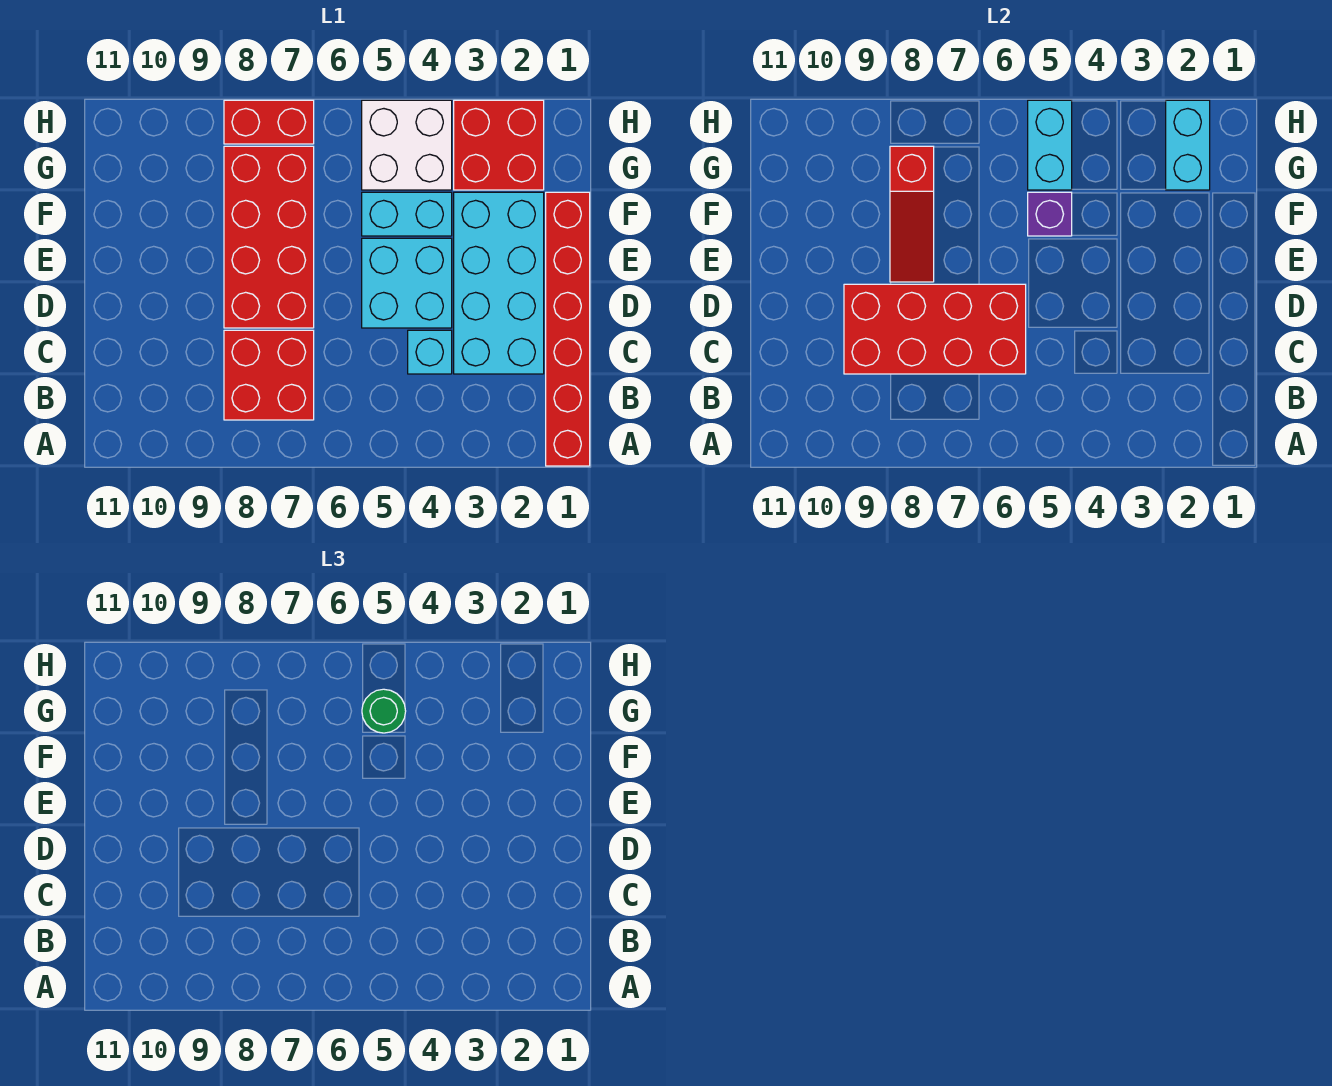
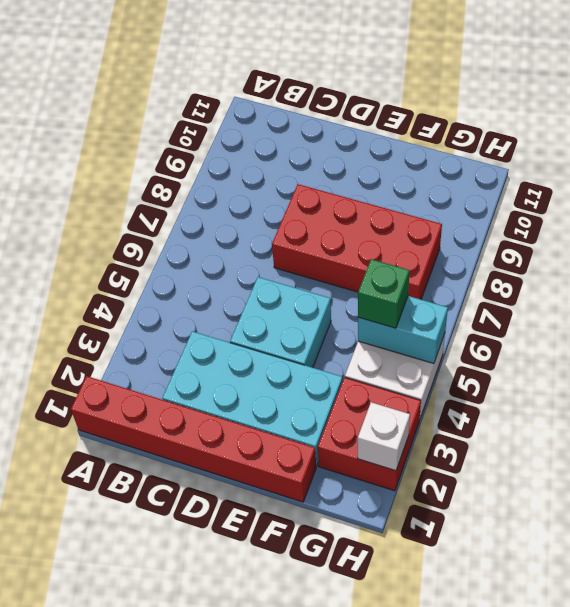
green 1x1 brick [358,259,410,328] -> green 1x1 round brick [362,689,406,733]
white 1x1 brick [358,402,410,471] -> cyan 1x2 brick [1166,100,1210,190]
none -> red 2x2 brick [224,330,314,420]
none -> cyan 1x1 brick [408,330,452,374]
none -> cyan 1x2 brick [362,192,452,236]

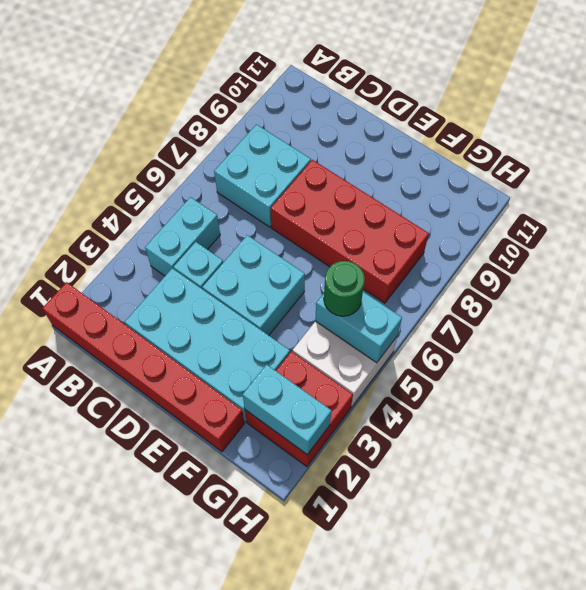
cyan 1x2 brick [145,197,220,276] -> cyan 1x2 brick moved to [362,192,452,236]
cyan 2x2 brick [214,124,311,227] -> red 2x2 brick [224,330,314,420]
none -> red 1x2 brick [224,100,314,144]
none -> red 2x4 brick [844,284,1026,374]
none -> red 1x3 slope [890,146,934,282]

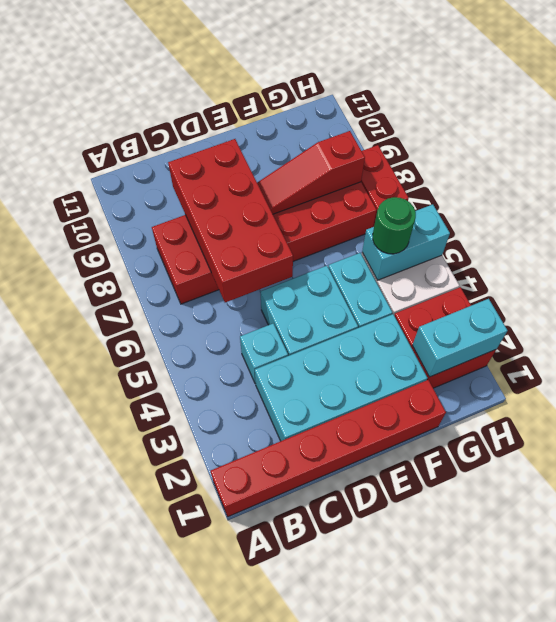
none -> purple 1x1 brick [1028,192,1072,236]

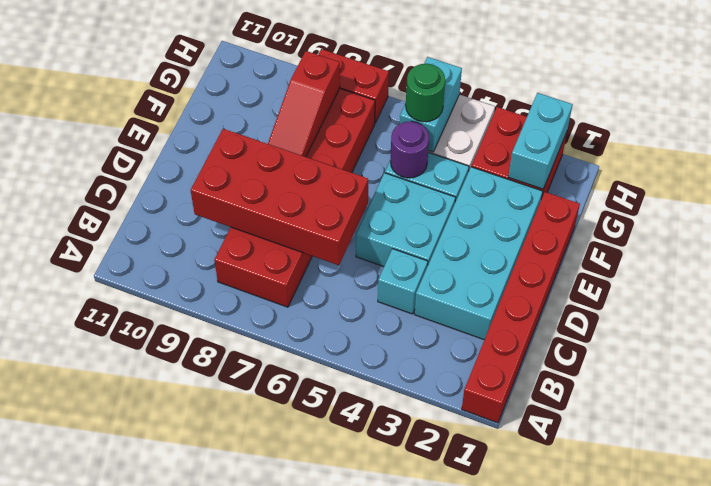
purple 1x1 round brick [391,121,429,178] -> purple 1x1 brick [1028,192,1072,236]

